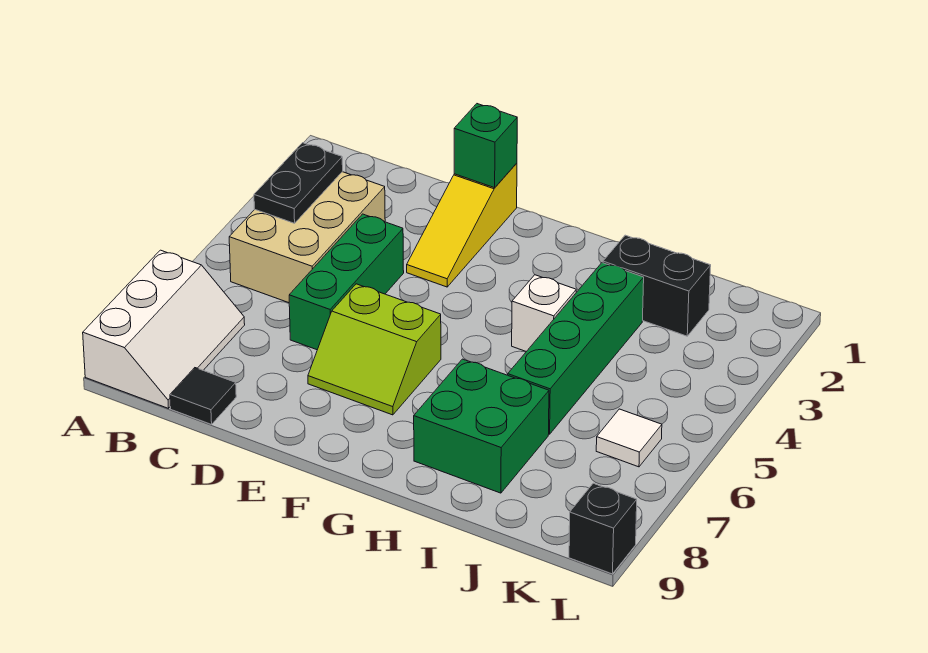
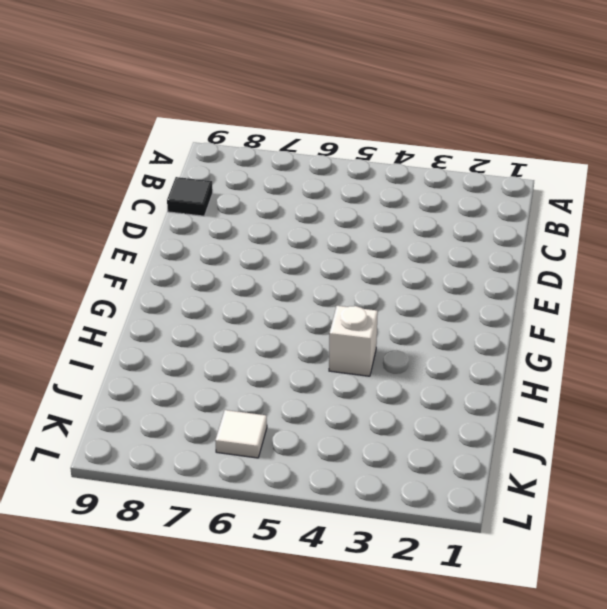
none -> white 2x3 slope [83,250,245,408]
none -> tan 2x3 brick [229,172,385,303]
none -> green 1x3 brick [289,214,404,350]

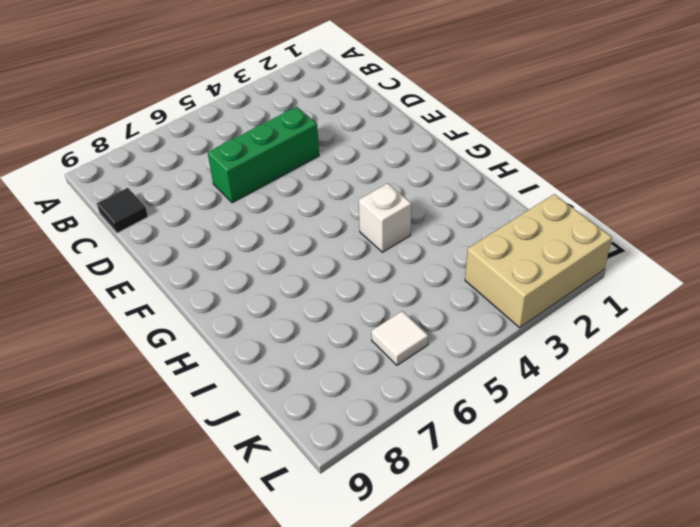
tan 2x3 brick [465,194,612,328] -> tan 2x3 brick moved to [229,172,385,303]
none -> white 2x3 slope [83,250,245,408]
none -> yellow 1x3 slope [407,163,517,287]
none -> lime 2x2 slope [308,284,441,415]

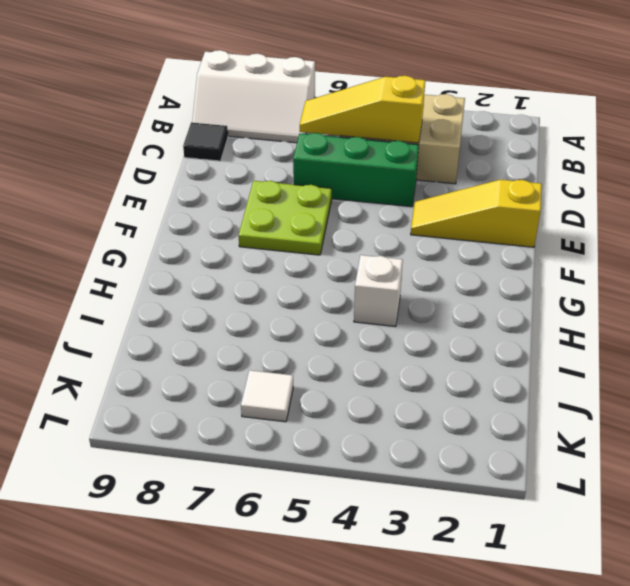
yellow 1x3 slope [300,76,425,143] -> none
lime 2x2 plate [239,181,332,255] -> lime 2x2 slope [308,284,441,415]
none -> green 2x2 brick [414,359,549,493]
none -> black 1x2 brick [603,235,711,336]
none -> green 1x4 brick [508,263,644,434]

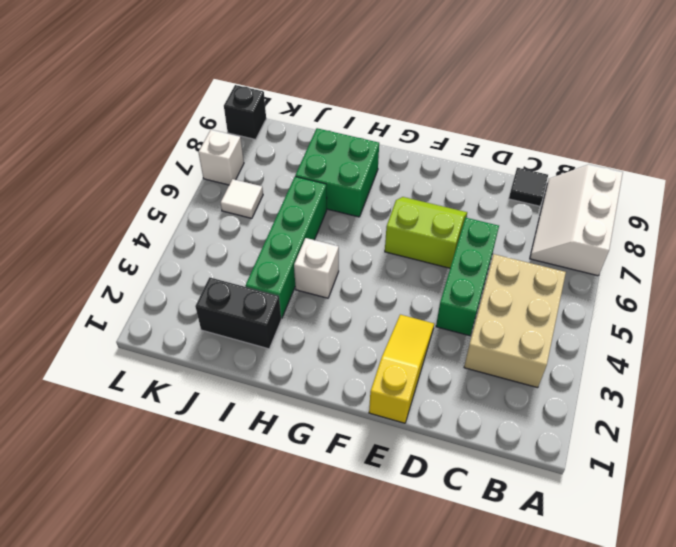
white 1x1 brick [198,130,244,185] -> none
none -> black 1x2 plate [254,143,343,223]
none -> green 1x1 brick [454,104,517,188]

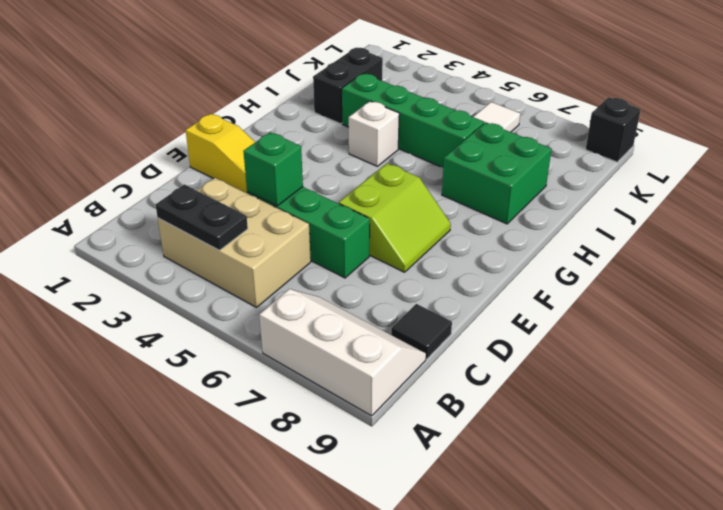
green 1x1 brick [243,132,303,206] -> green 1x1 brick moved to [454,104,517,188]

